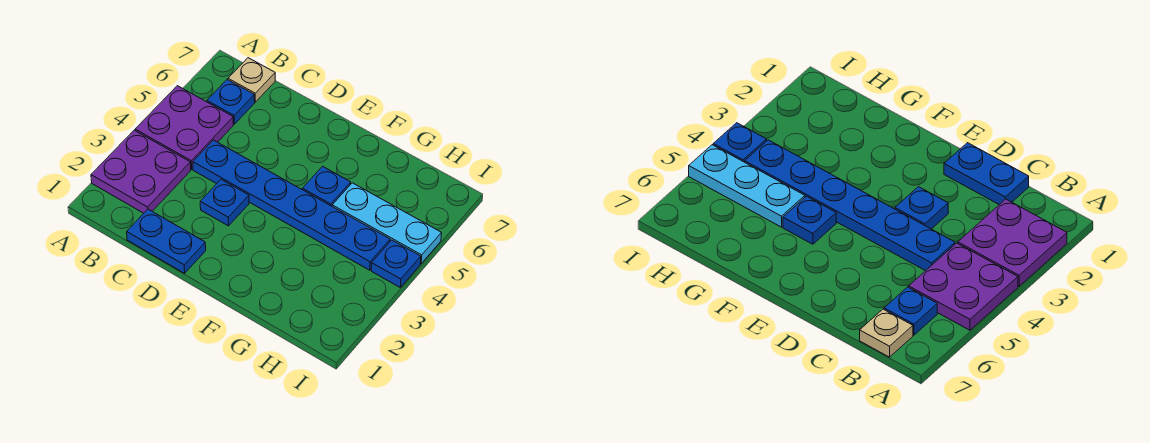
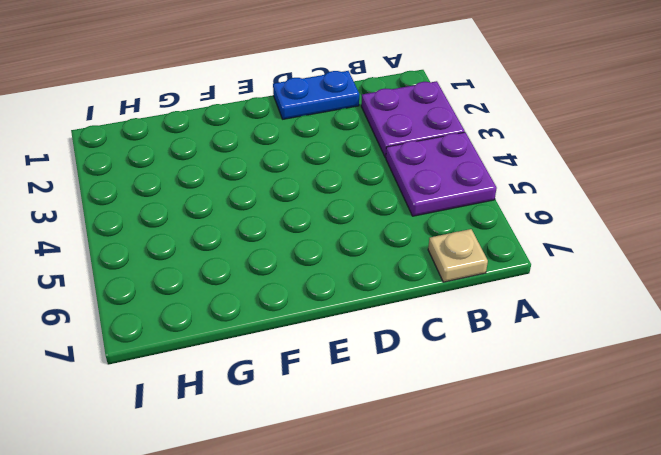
none -> blue 1x1 plate [207,80,255,124]
none -> blue 1x6 plate [193,140,390,270]

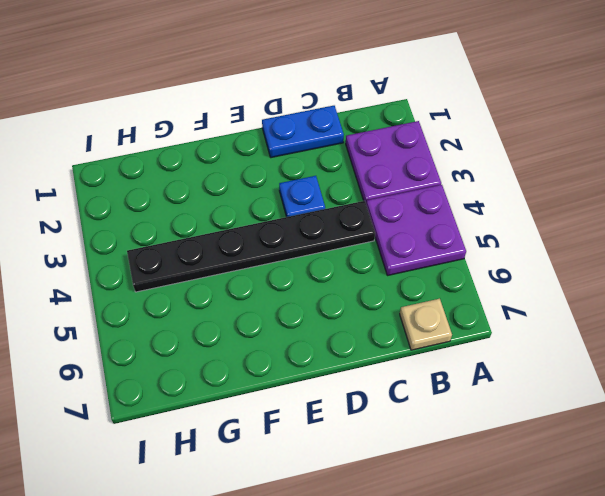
black 1x6 plate [127,201,375,292] -> blue 1x6 plate [193,140,390,270]
none -> blue 1x1 plate [207,80,255,124]
none -> blue 1x1 plate [302,166,351,206]

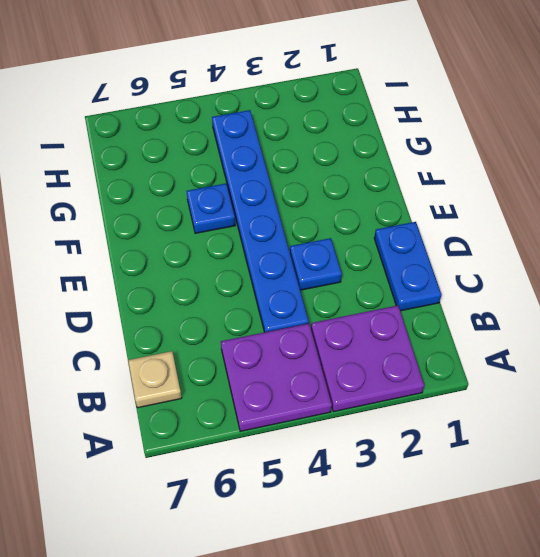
none -> blue 1x1 plate [207,80,255,124]
none -> cyan 1x3 plate [332,183,441,263]

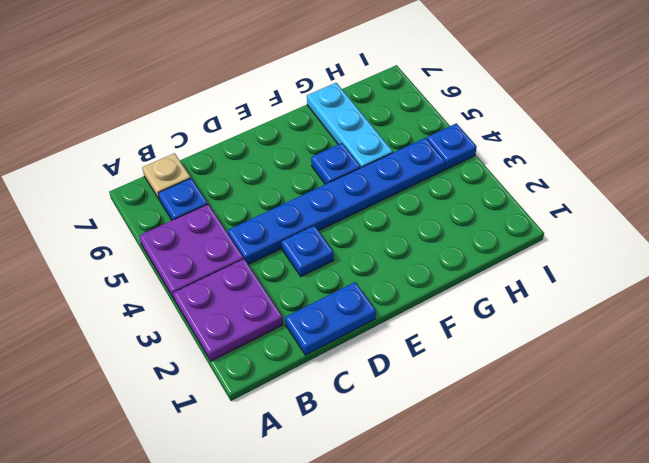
cyan 1x3 plate [307,83,393,168] -> cyan 1x3 plate turned to [332,183,441,263]

